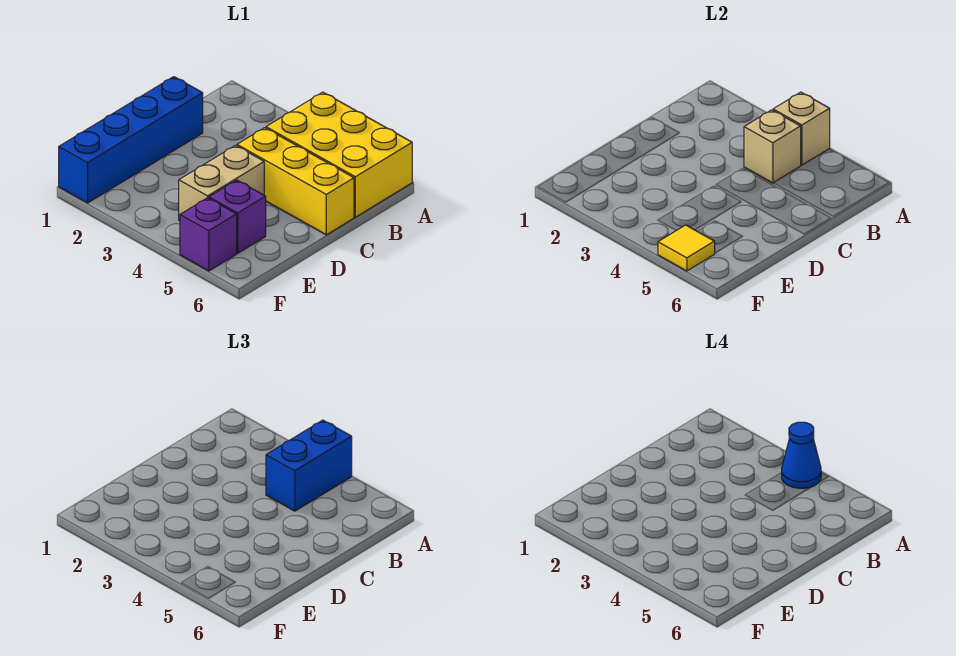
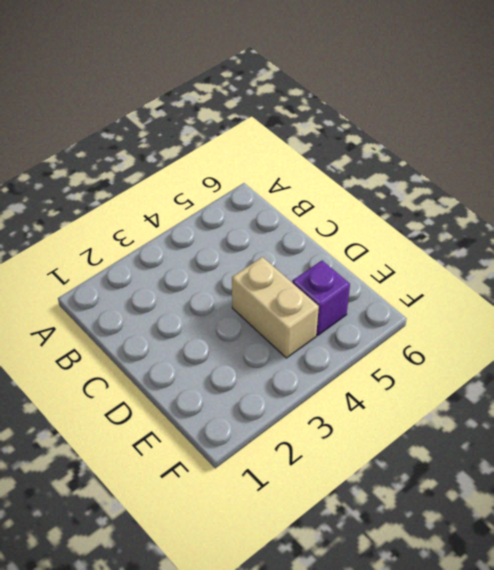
none -> yellow 2x3 brick [266,92,412,217]
none -> blue 1x4 brick [59,77,203,203]

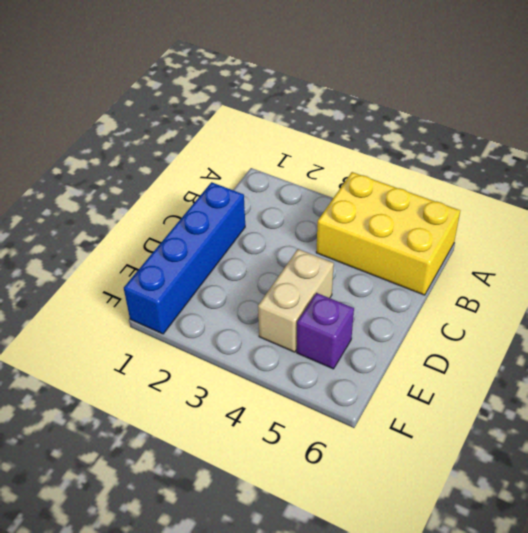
none -> yellow 1x3 brick [237,128,354,235]
none -> purple 1x1 brick [180,198,237,271]

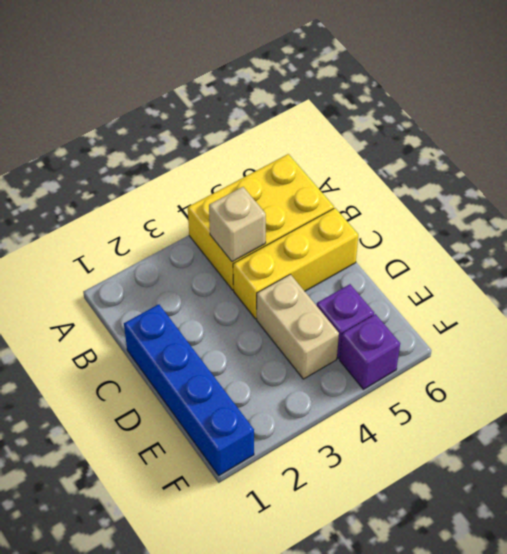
none -> tan 1x1 brick [773,92,830,165]
none -> yellow 1x1 tile [658,225,715,271]

